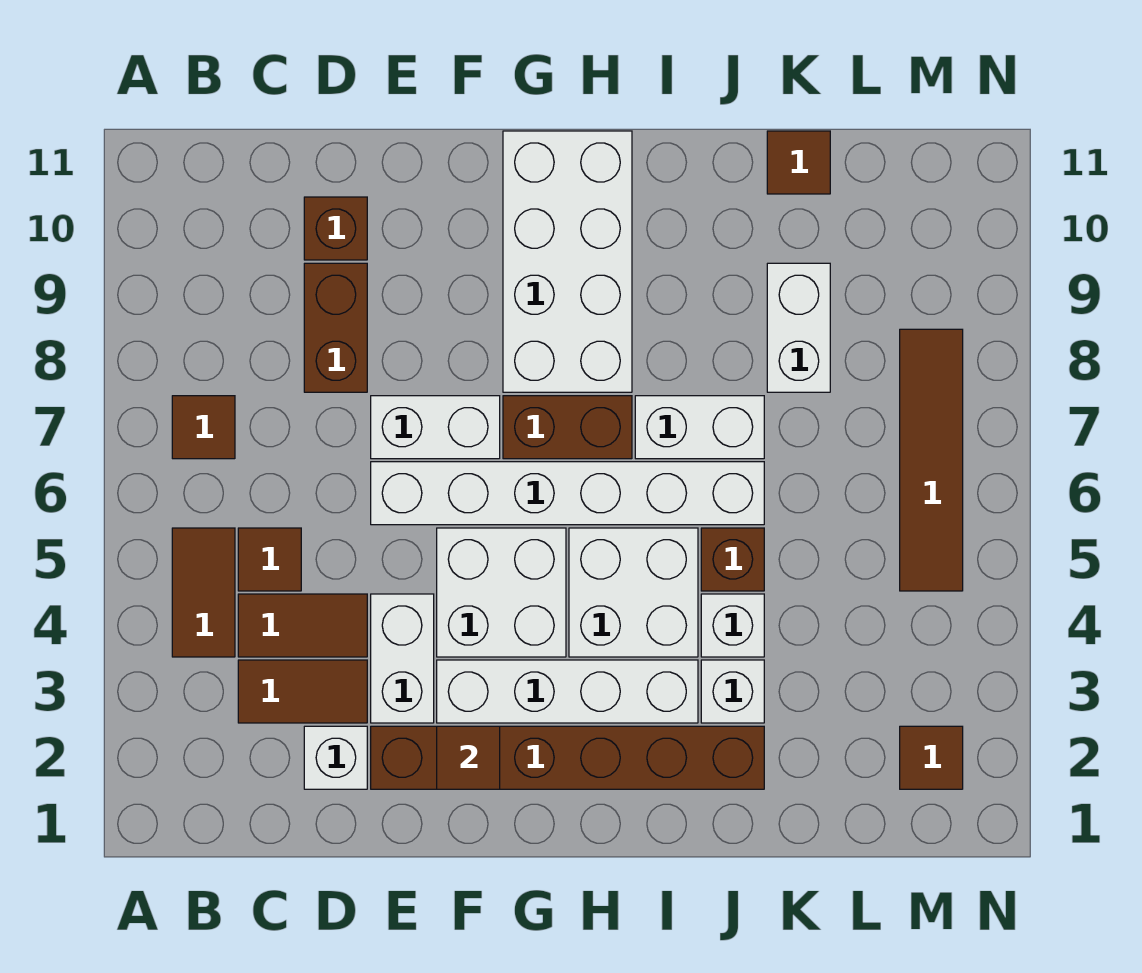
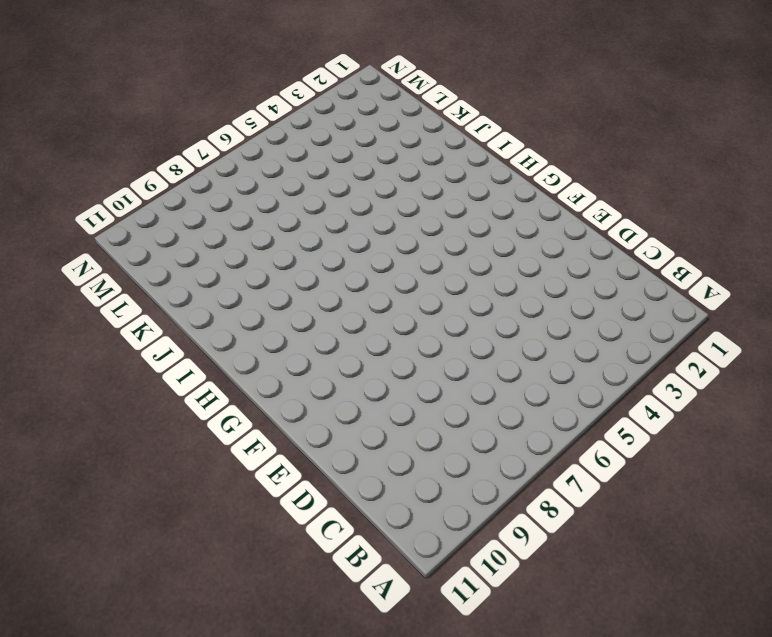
none -> brown 1x2 tile [172,528,235,657]
none -> brown 1x1 tile [172,396,235,459]
none -> brown 1x2 tile [238,660,367,723]

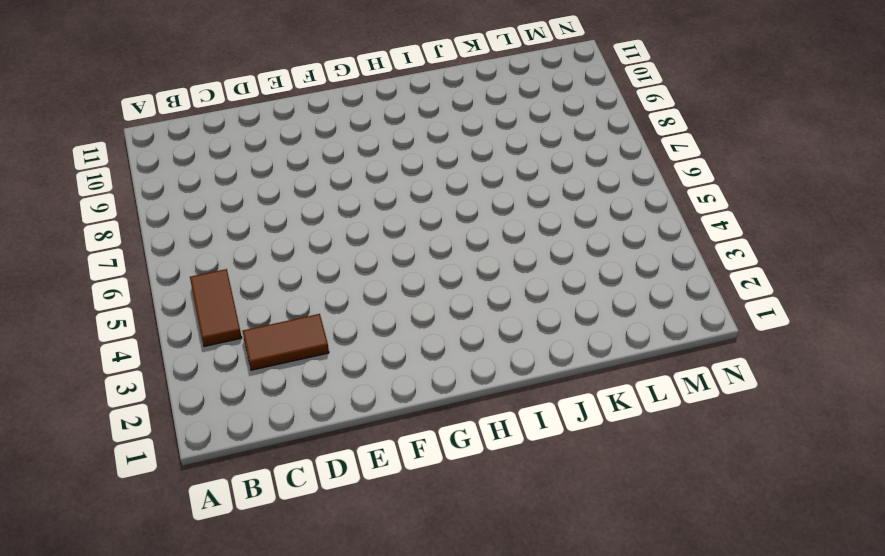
none -> brown 1x1 tile [172,396,235,459]
none -> brown 1x2 tile [238,594,367,657]
none -> brown 1x1 tile [238,528,301,591]

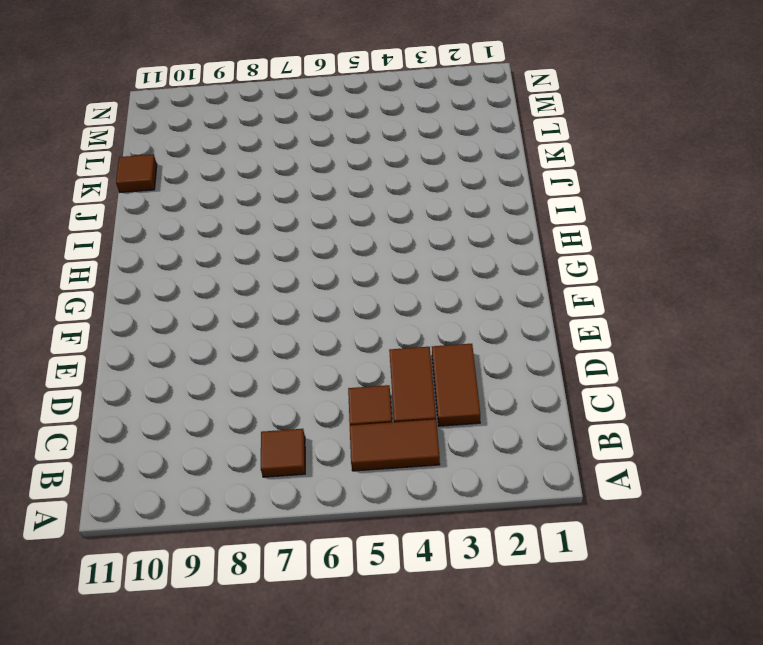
none -> white 1x1 brick [304,726,367,789]
none -> brown 1x2 brick [304,263,367,392]
none -> brown 1x1 brick [304,197,367,260]

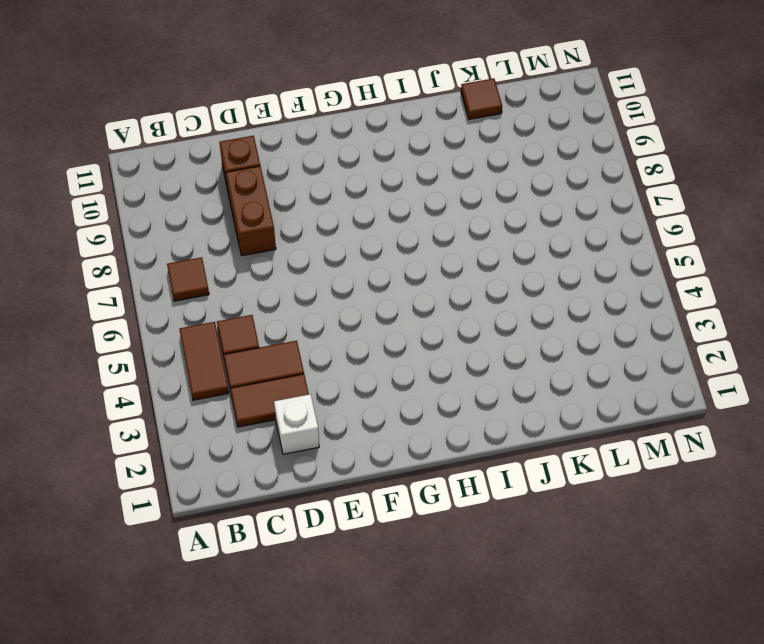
none -> brown 1x6 brick [371,726,764,789]
none -> white 1x2 brick [371,594,434,723]
none -> white 1x6 brick [371,462,764,525]

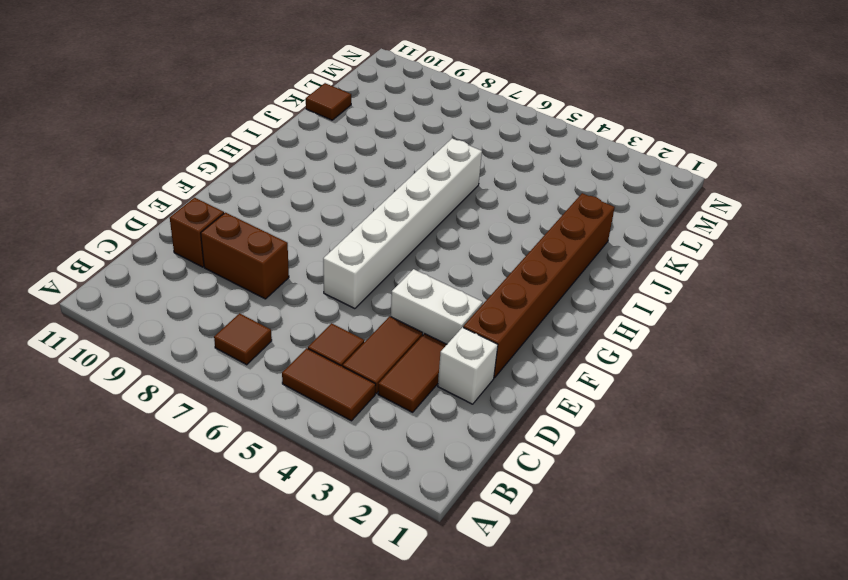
none -> white 1x2 brick [371,396,500,459]
none -> white 1x4 brick [437,660,698,723]
none -> white 2x2 brick [437,528,566,657]

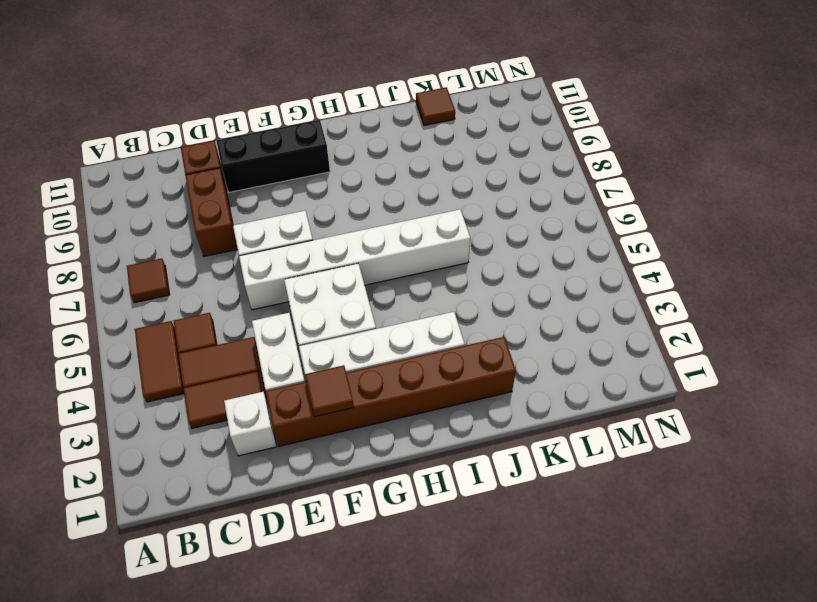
black 1x3 brick [216,120,330,192] -> white 2x4 brick [503,131,632,392]
none -> brown 1x2 brick [503,396,632,459]
none -> white 2x2 brick [569,528,698,657]
none -> white 1x2 brick [635,396,764,459]

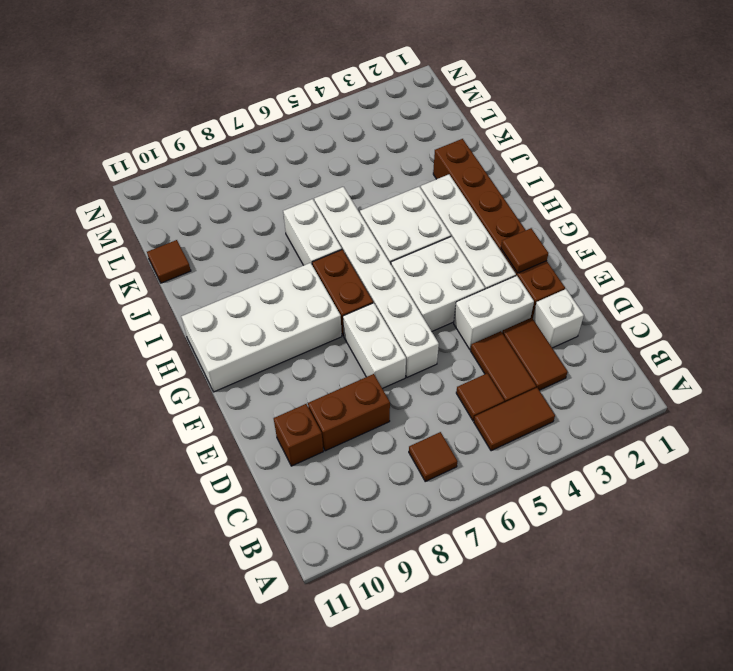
none -> white 1x1 brick [701,660,764,723]
none -> white 1x1 brick [701,594,764,657]
none -> brown 1x1 brick [701,528,764,591]

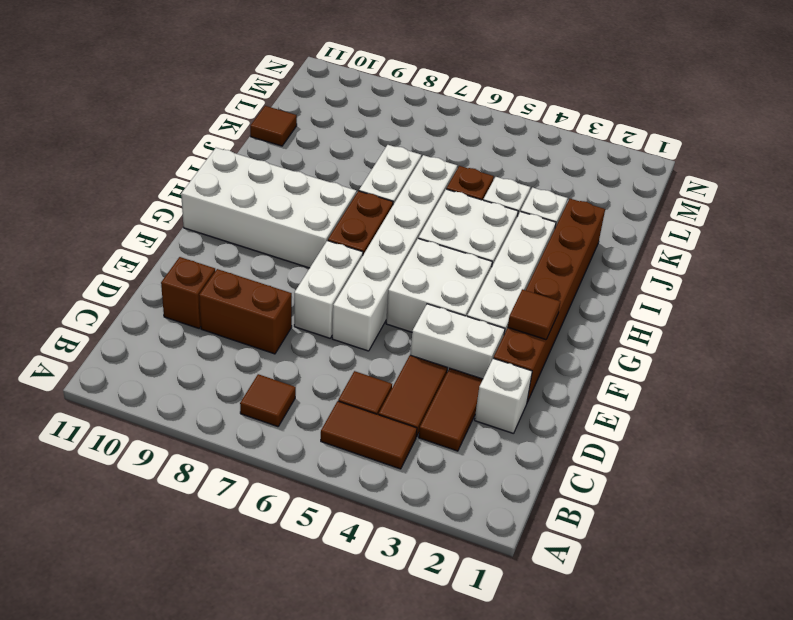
none -> white 1x2 brick [767,263,830,392]
none -> brown 1x1 tile [900,726,963,789]
none -> brown 1x4 tile [900,329,963,591]

